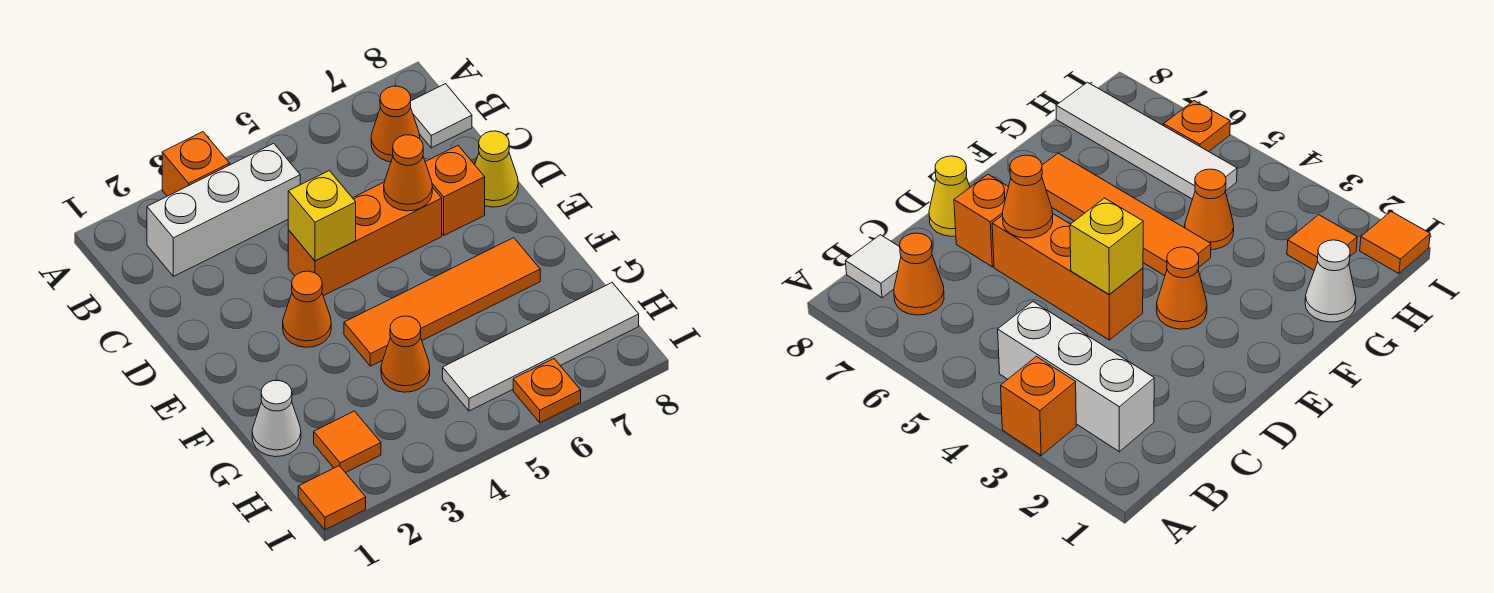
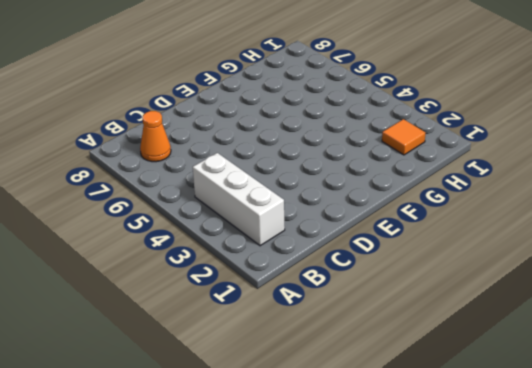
none -> orange 1x1 brick [162,132,230,196]
none -> white 1x1 tile [410,84,472,148]
none -> orange 1x3 brick [288,182,442,296]

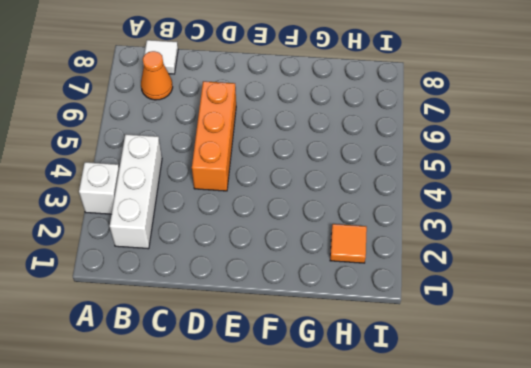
white 1x1 brick [79,162,119,214] -> orange 1x1 brick [162,132,230,196]
none -> orange 1x1 brick [425,146,485,235]
none -> yellow 1x1 cone [475,131,518,207]
none -> orange 1x1 cone [283,271,331,347]

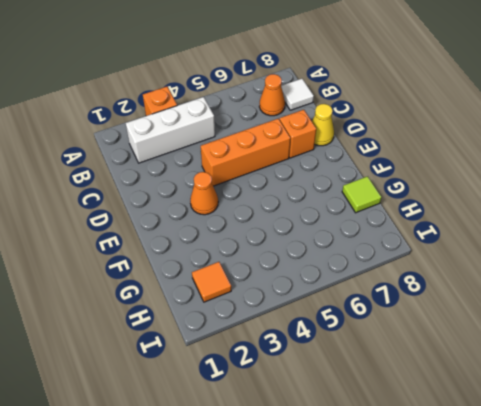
lime 1x1 tile [342,176,381,213] -> none
none -> orange 1x4 tile [344,238,540,366]
none -> white 1x1 cone [252,381,301,457]
none -> orange 1x1 cone [381,316,430,392]

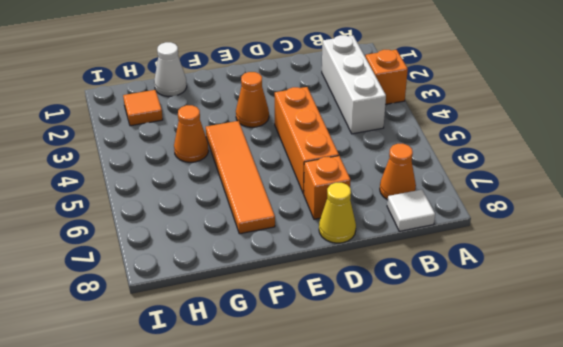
none -> white 1x4 tile [443,283,639,411]
none -> orange 1x1 tile [298,466,366,530]
none -> orange 1x1 plate [513,359,581,423]

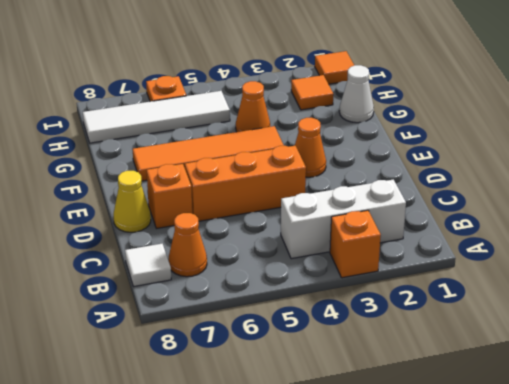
none -> yellow 1x1 brick [288,171,356,261]
none -> orange 1x1 cone [384,135,432,211]

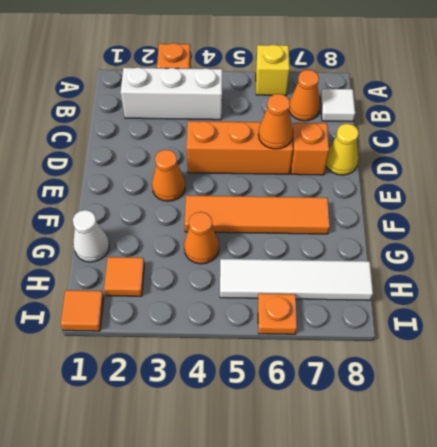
yellow 1x1 brick [256,45,290,95] -> yellow 1x1 brick moved to [288,171,356,261]

